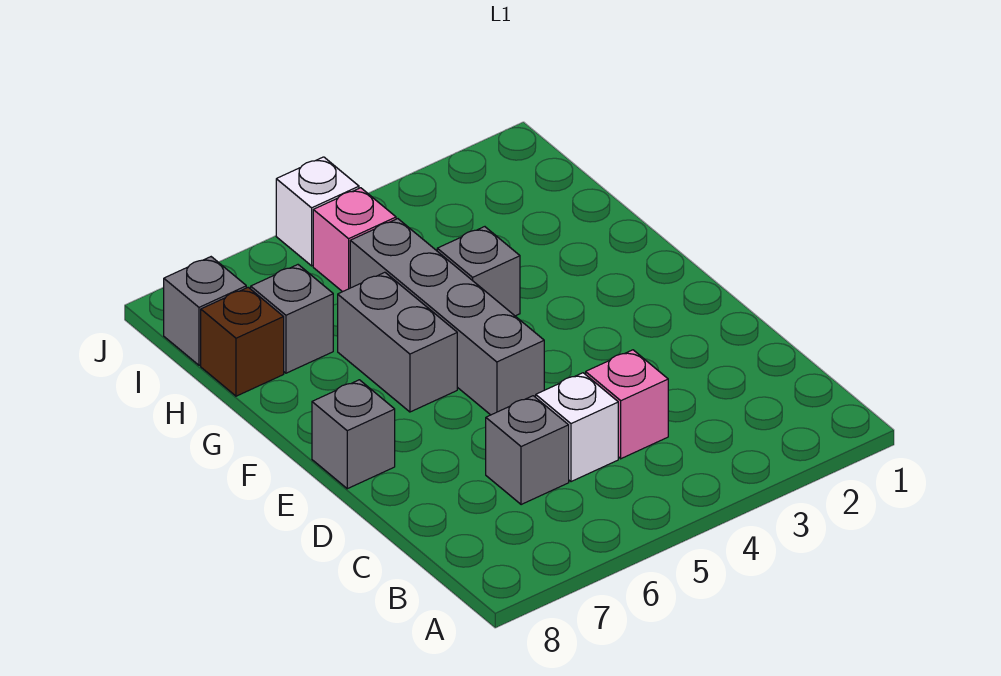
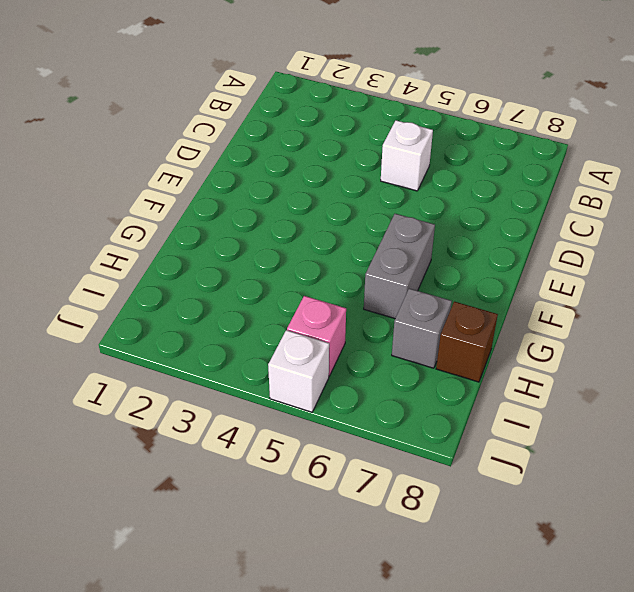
none -> pink 1x1 brick [586,350,668,459]
none -> grey 1x1 brick [486,396,569,505]
none -> grey 1x4 brick [350,219,544,415]

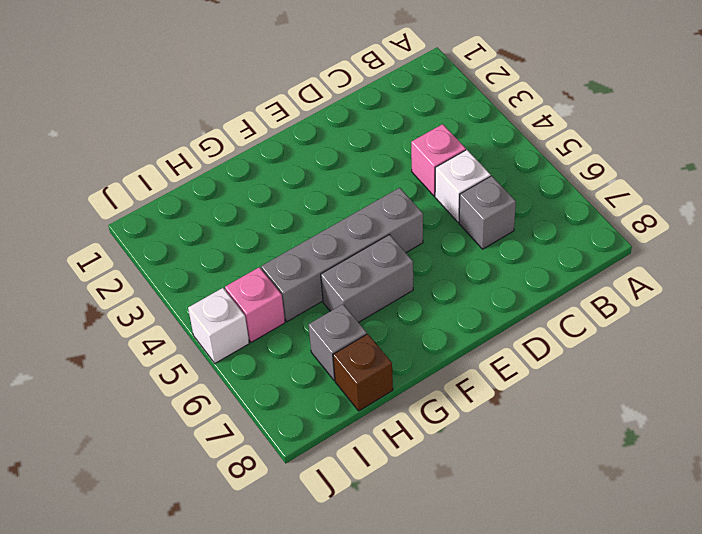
none -> grey 1x1 brick [312,380,395,489]
none -> grey 1x1 brick [437,227,520,316]
none -> grey 1x1 brick [164,257,246,365]

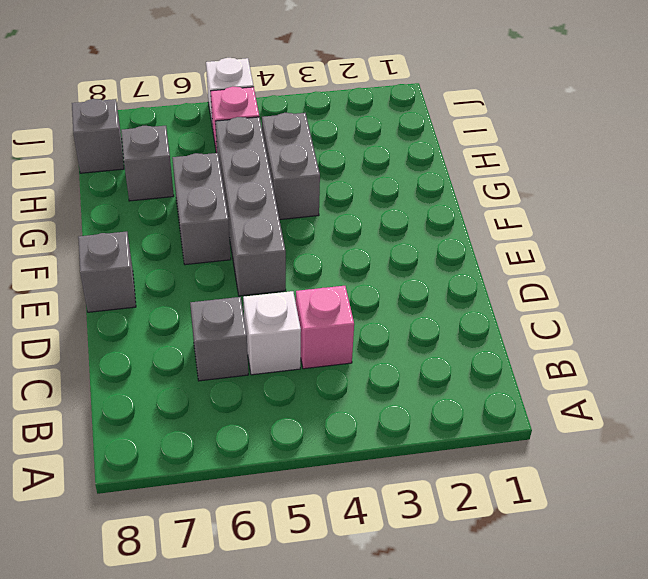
grey 1x2 brick [262,113,320,220] -> grey 1x1 brick [437,227,520,316]
none -> brown 1x1 brick [201,287,284,396]

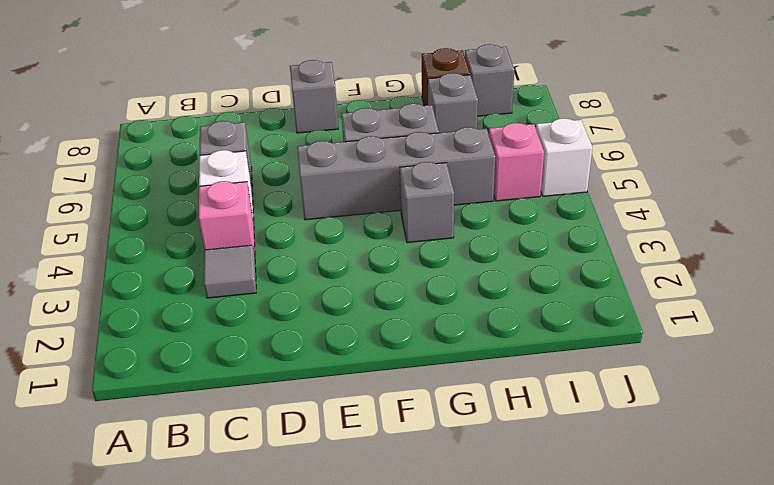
grey 1x1 tile [204,245,256,298] -> none

